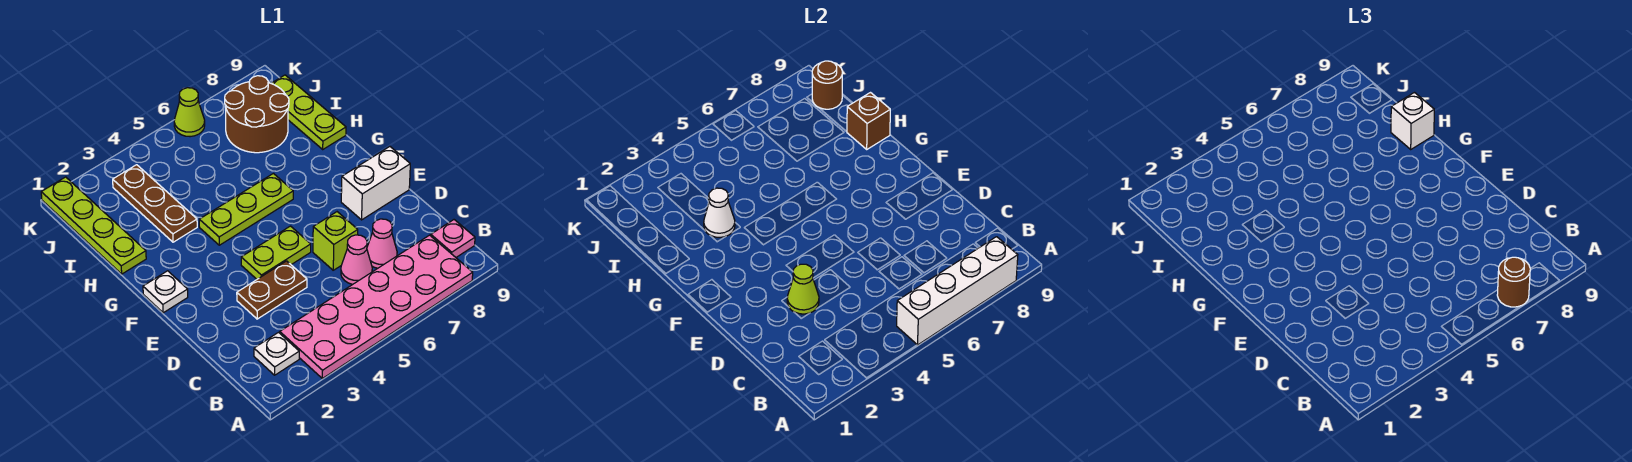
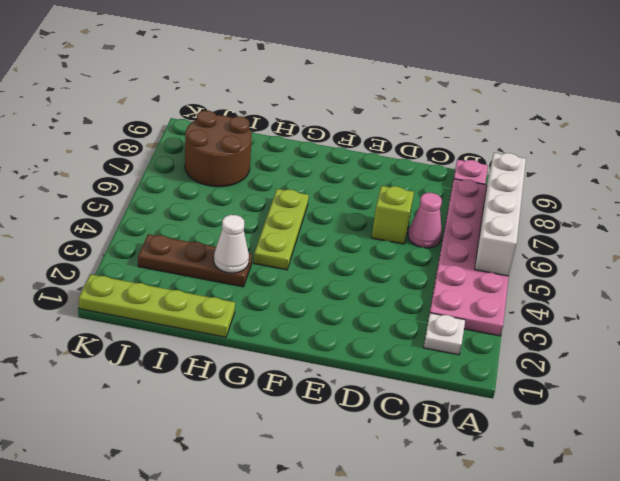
none -> pink 1x1 cone [367,219,397,268]
none -> brown 1x2 plate [237,261,307,319]
none -> lime 1x2 plate [241,226,311,279]

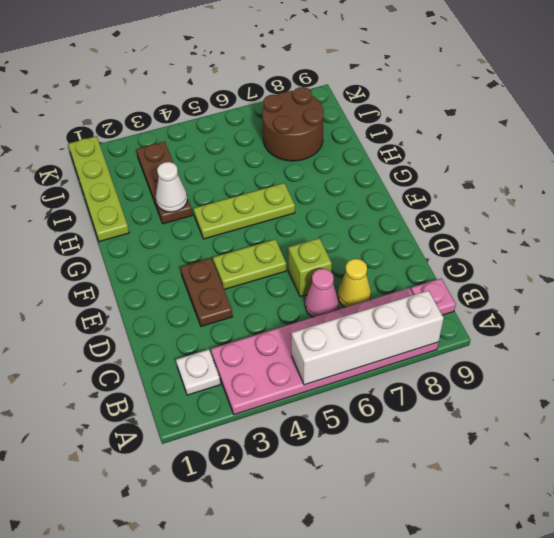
yellow 1x1 cone [338,259,371,308] -> pink 1x1 cone [367,219,397,268]
brown 1x2 plate [180,258,233,326] -> brown 1x2 plate turned to [237,261,307,319]
none -> white 1x2 brick [341,147,410,220]
none -> white 1x1 plate [143,271,188,313]
none -> lime 1x3 plate [271,75,346,149]

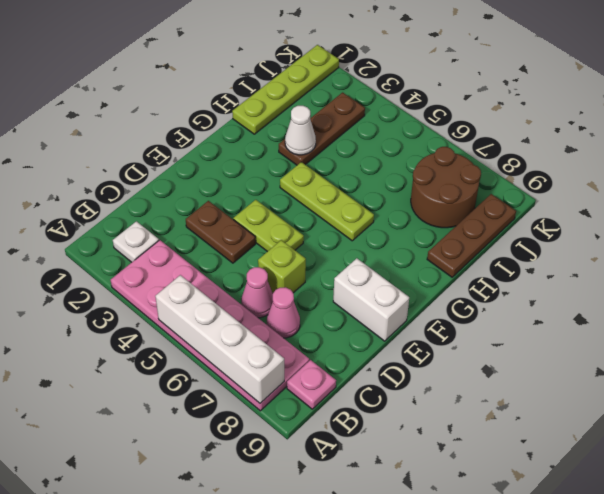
brown 1x3 plate [427,194,516,277] -> lime 1x3 plate [271,75,346,149]
none -> white 1x1 plate [143,271,188,313]
none -> lime 1x1 cone [174,88,205,137]
none -> lime 1x1 cone [787,264,819,314]

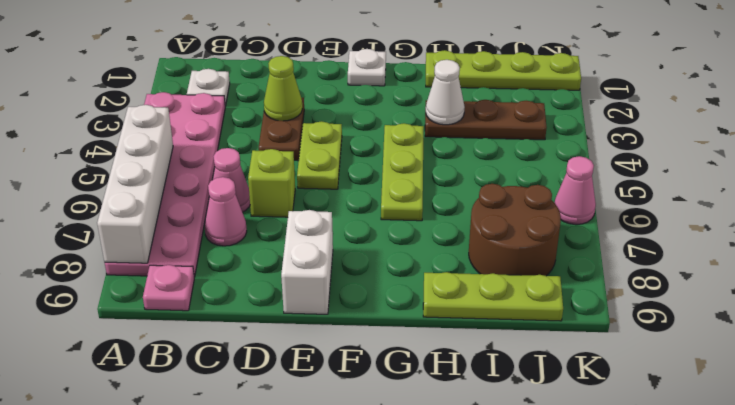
pink 1x1 cone [555,156,596,225] -> lime 1x1 cone [174,88,205,137]
none -> brown 1x1 brick [847,93,890,149]
none -> brown 1x1 round brick [812,61,842,109]
none -> brown 1x1 round brick [1497,257,1530,307]

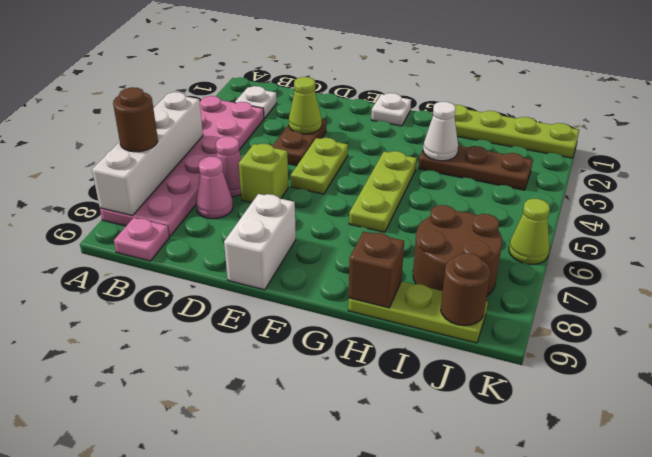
none -> white 1x1 brick [1391,93,1434,149]

